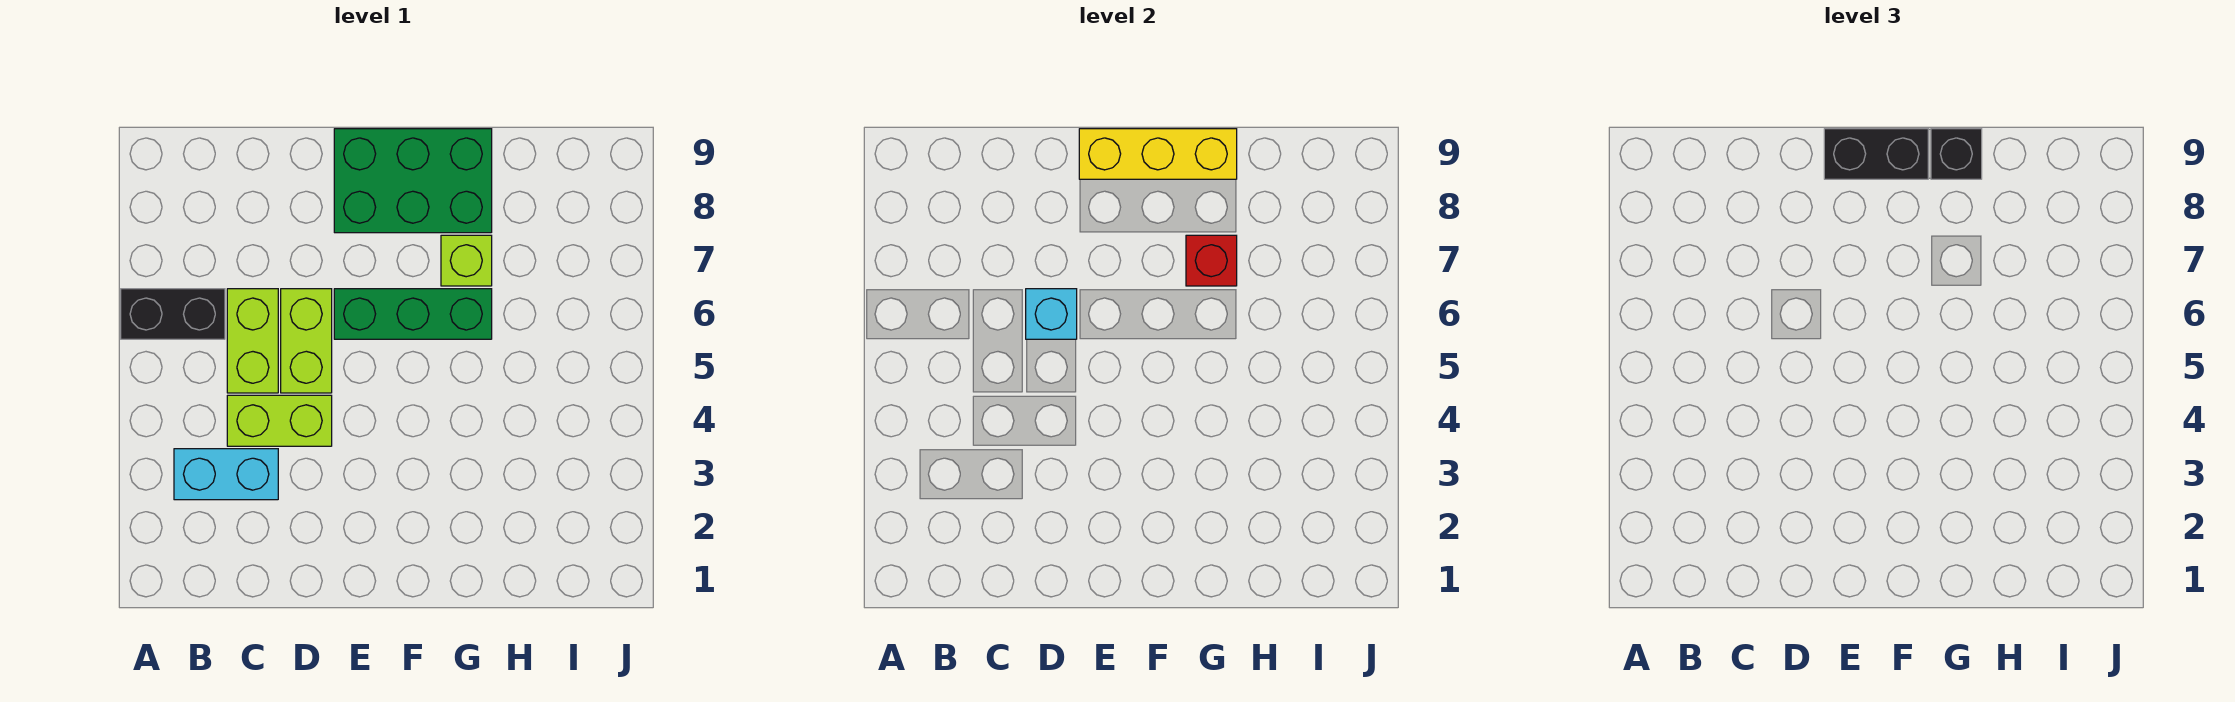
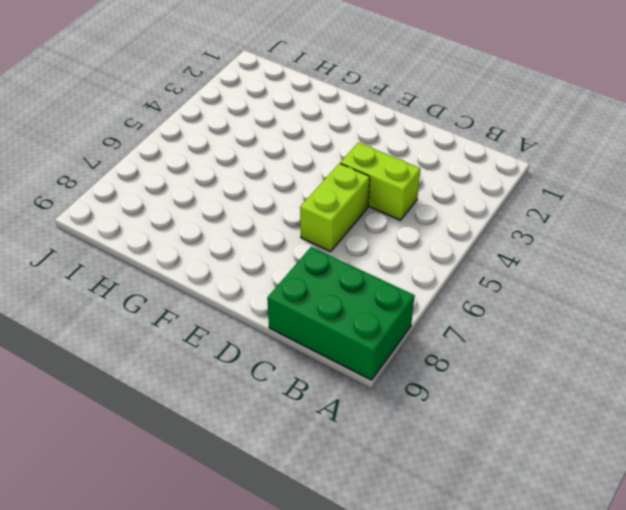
green 2x3 brick [267,247,415,380] -> green 2x3 brick moved to [334,129,492,233]
none -> black 1x2 brick [121,289,225,339]
none -> cyan 1x2 brick [174,449,278,500]
none -> lime 1x2 brick [227,289,278,393]

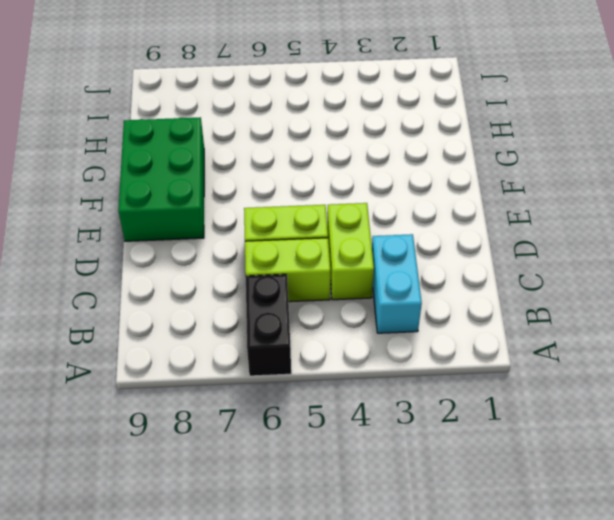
none -> green 1x3 brick [334,289,492,339]
none -> lime 1x1 brick [441,235,492,286]
none -> cyan 1x1 brick [1026,289,1077,339]

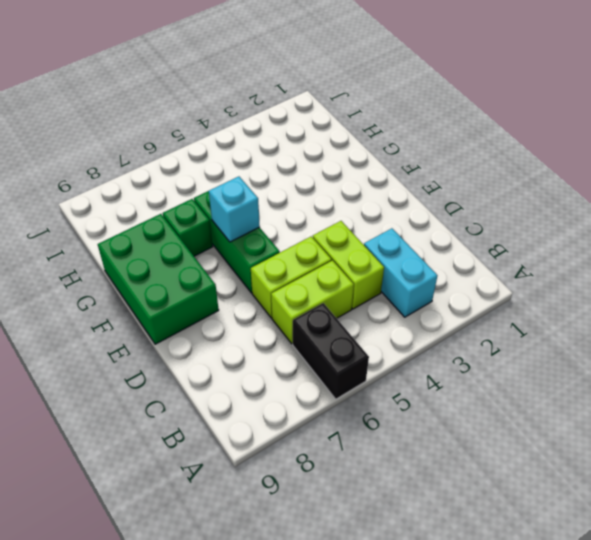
cyan 1x1 brick [209,177,260,242] -> cyan 1x1 brick moved to [1026,289,1077,339]
green 1x1 brick [163,199,213,256] -> lime 1x1 brick [441,235,492,286]
none -> yellow 1x3 brick [1079,129,1237,179]
none -> red 1x1 brick [1186,235,1237,286]
none -> black 1x2 brick [1824,129,1928,179]

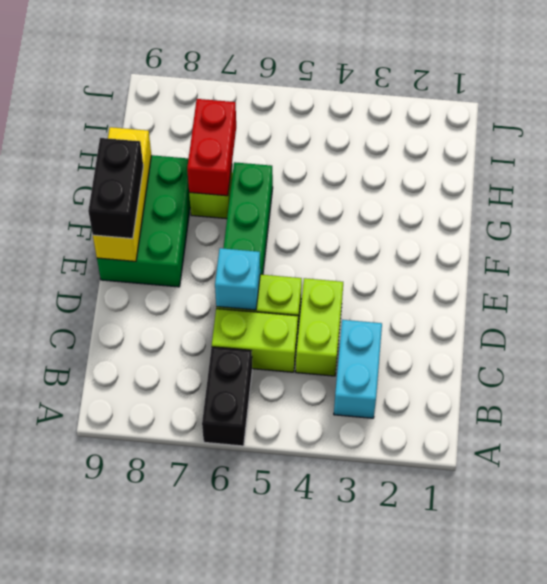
red 1x2 brick [187,99,236,196] -> red 1x1 brick [1186,235,1237,286]
none -> black 1x1 brick [1931,129,1982,179]

